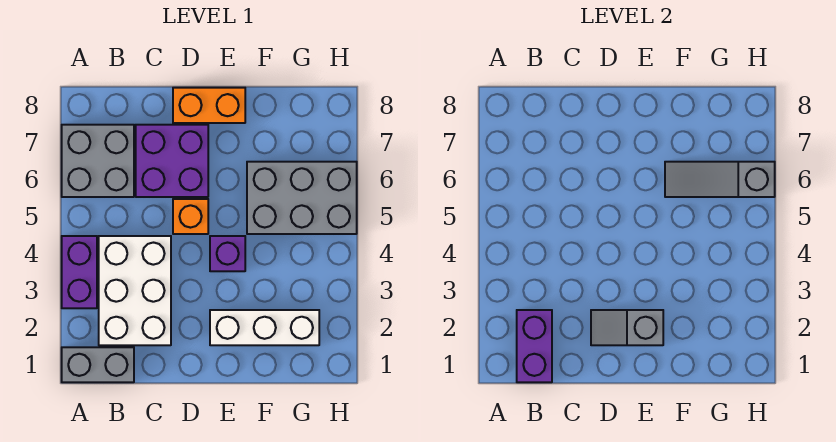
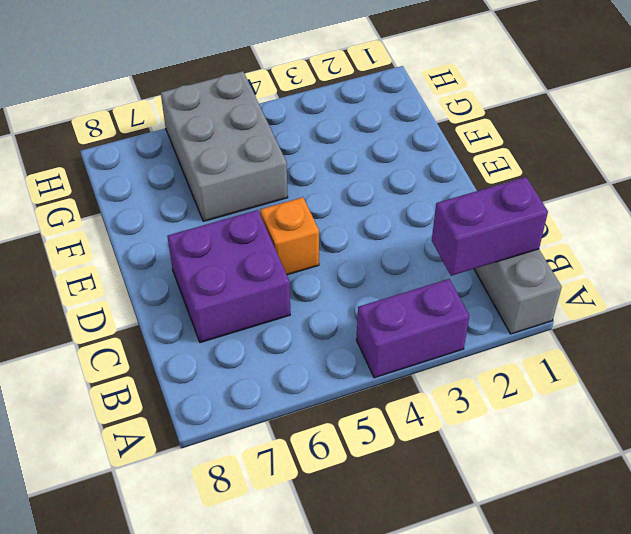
none -> grey 2x2 brick [62,125,134,197]
none -> white 2x3 brick [99,236,171,345]
none -> orange 1x2 brick [173,88,245,123]

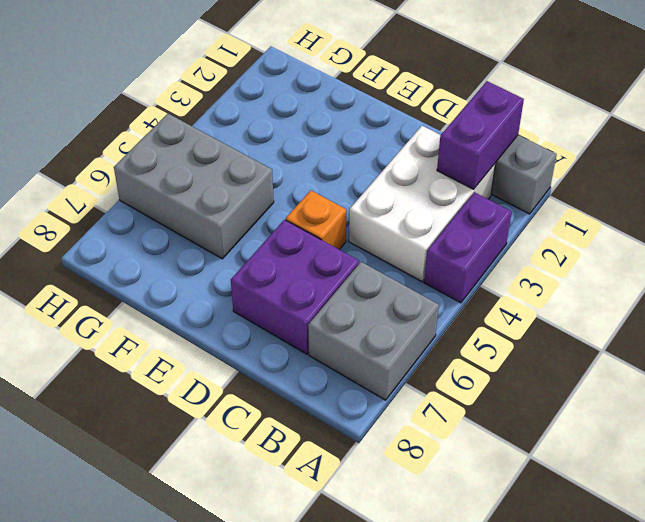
none -> orange 1x2 brick [173,88,245,123]
none -> white 1x3 brick [210,310,319,345]
none -> purple 1x1 brick [210,236,245,271]

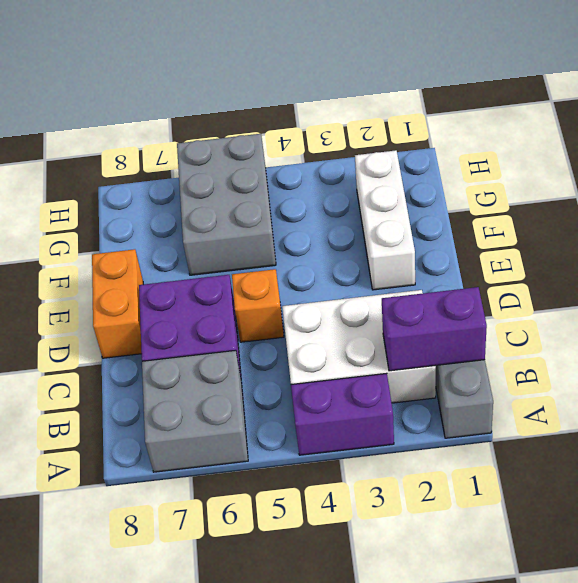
none -> purple 1x1 brick [210,236,245,271]
none -> grey 1x2 slope [591,310,663,345]
none -> grey 1x3 slope [665,162,775,197]

